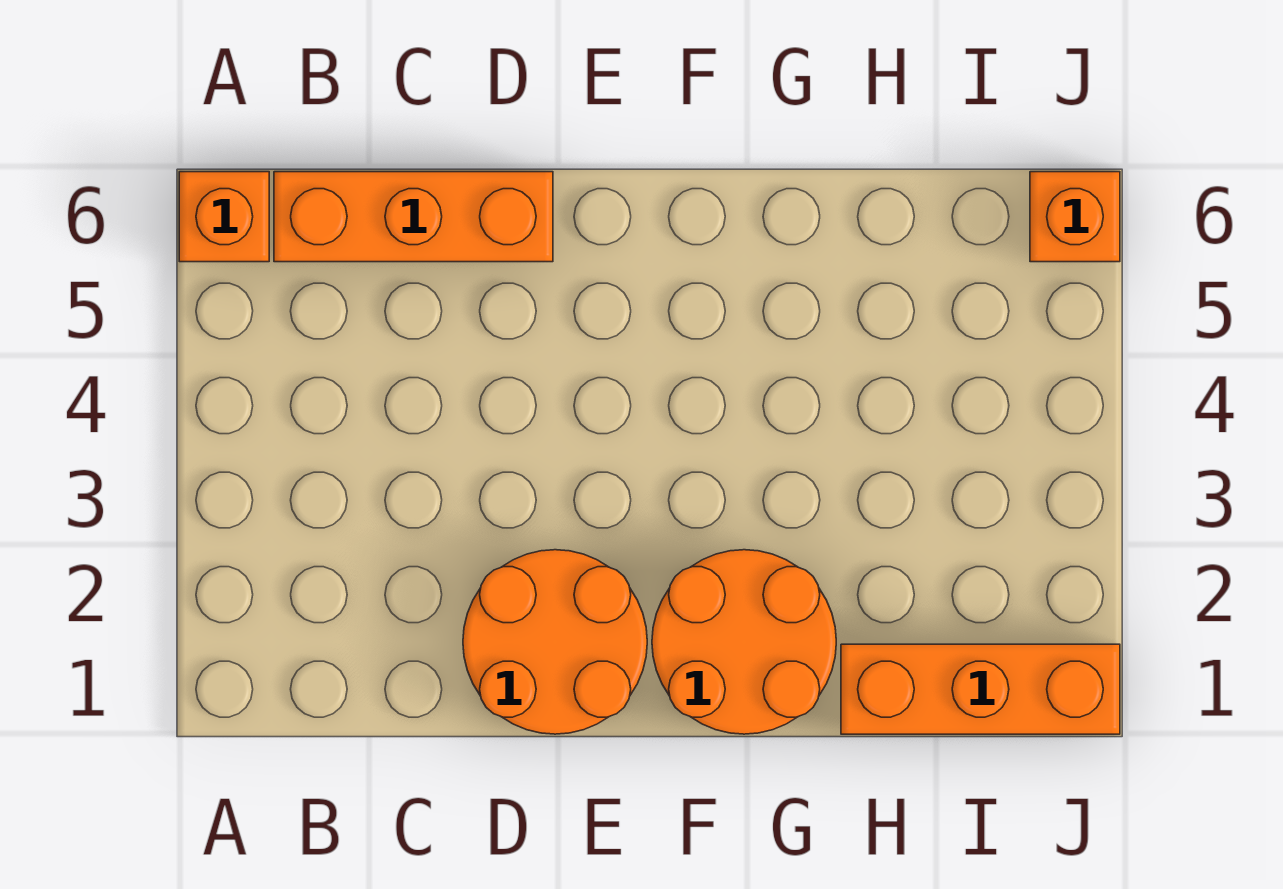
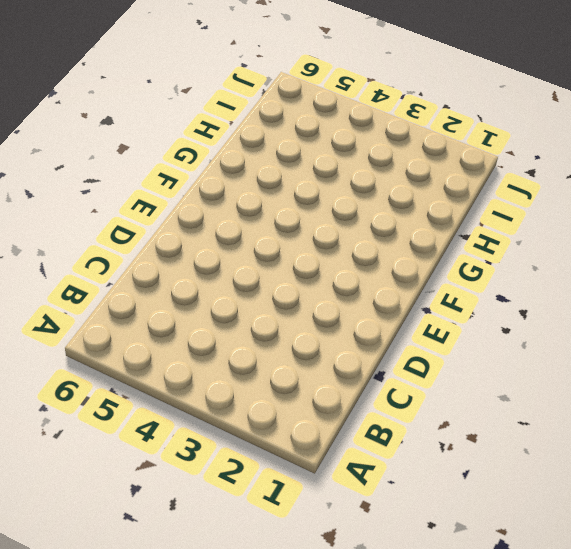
none -> orange 1x1 brick [179,172,269,262]
none -> orange 1x3 brick [274,172,553,262]

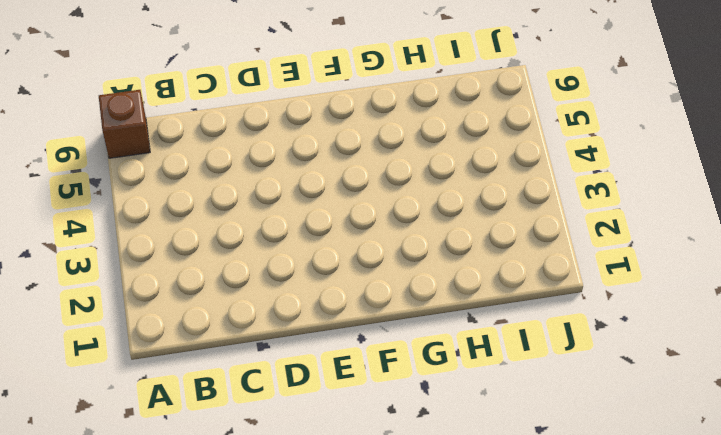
brown 1x1 brick [99,90,150,158] -> orange 1x1 brick [179,172,269,262]
none -> orange 1x3 brick [274,172,553,262]
none -> orange 2x2 round brick [463,550,647,734]

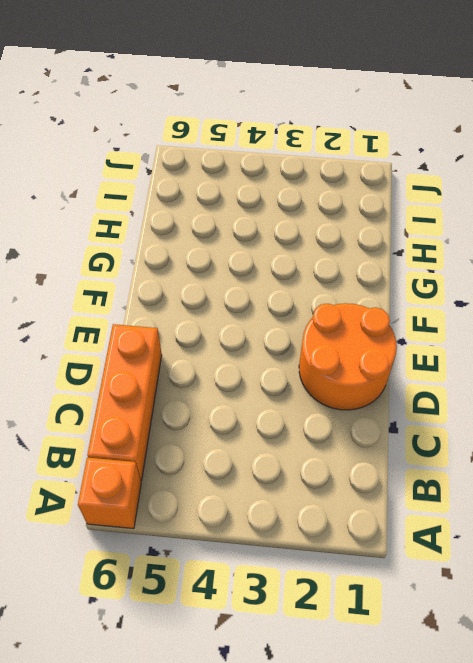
none -> orange 2x2 round brick [652,550,836,734]
none -> orange 1x3 brick [841,644,1120,734]

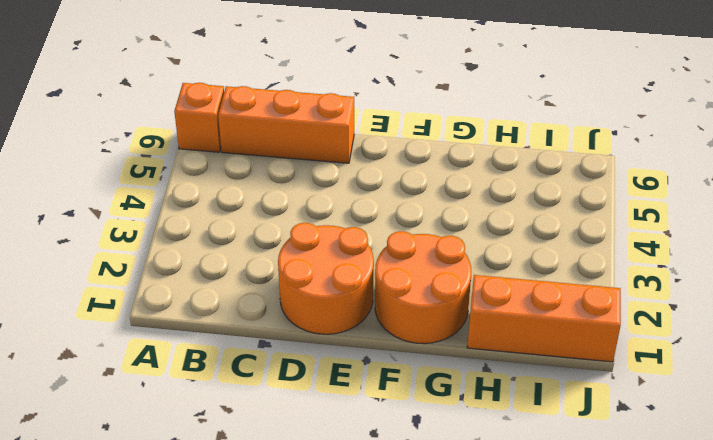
none -> orange 1x1 brick [1030,172,1120,262]

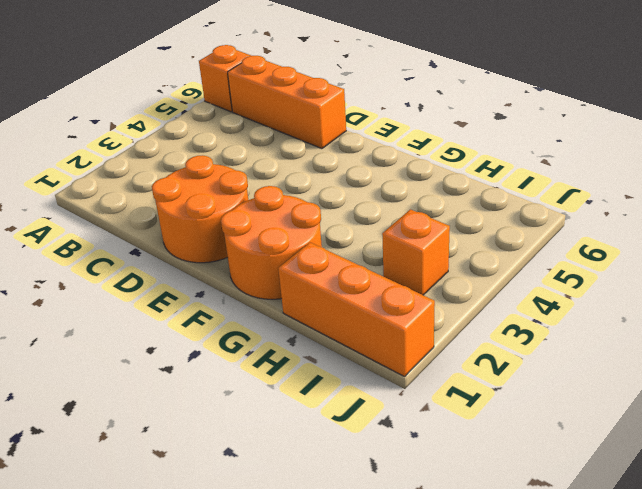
orange 1x1 brick [382,209,450,295] -> orange 1x1 brick moved to [1030,172,1120,262]

